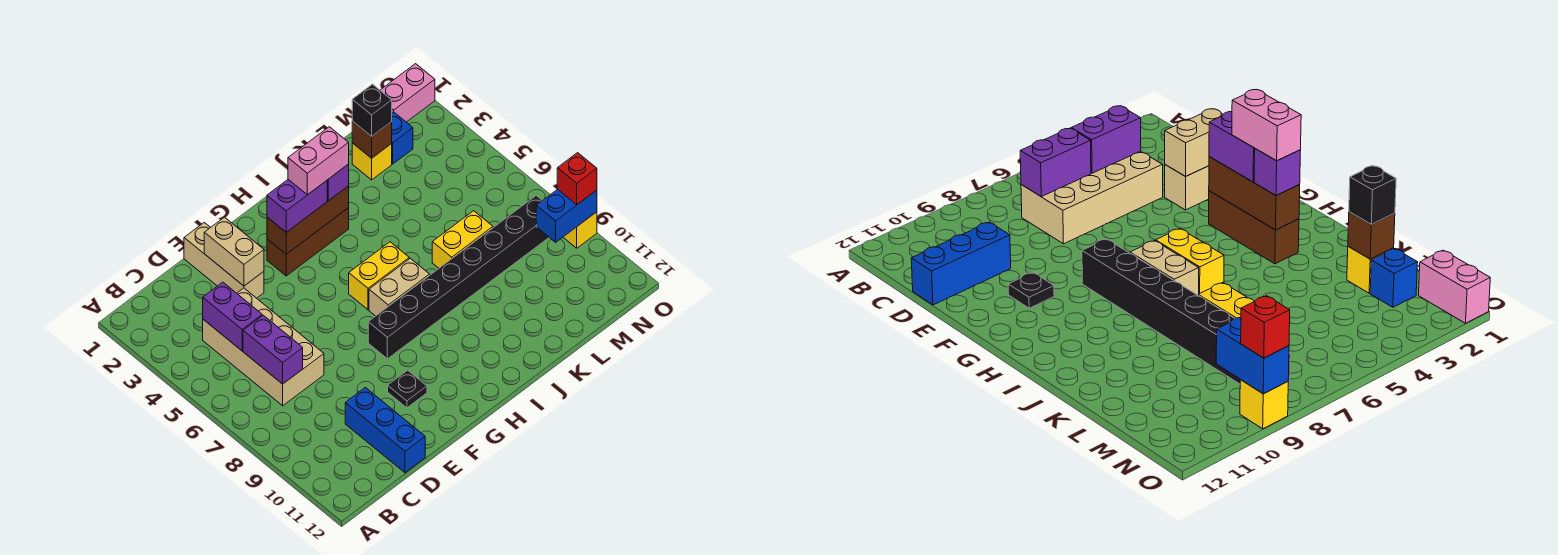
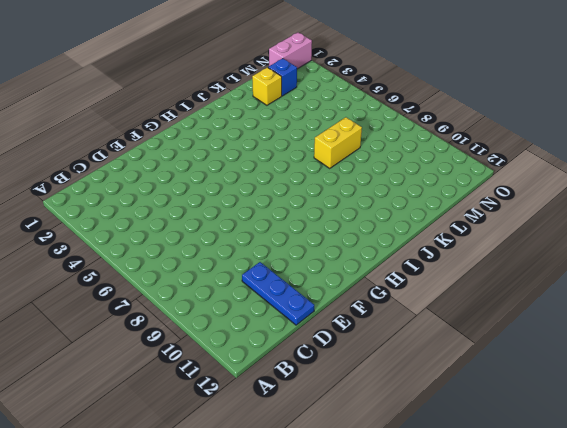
blue 1x3 plate [242,262,314,325] -> blue 1x3 brick [345,388,425,473]
none -> tan 2x4 brick [203,288,324,406]
none -> tan 1x3 brick [184,222,264,298]
none -> black 1x1 plate [388,370,427,408]

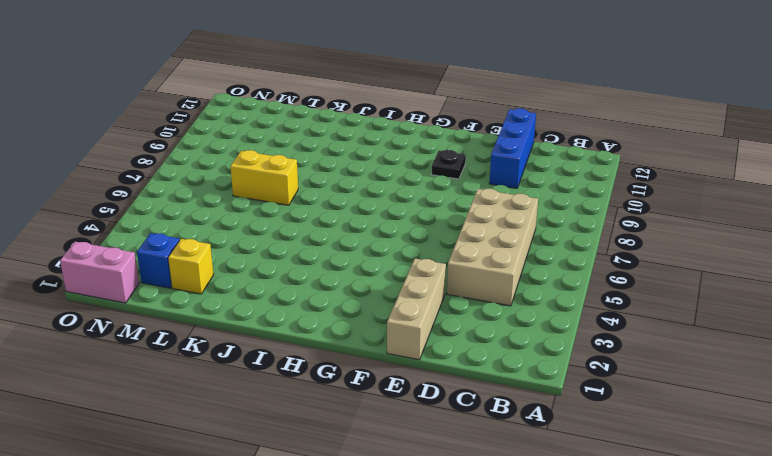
none -> brown 1x3 brick [267,208,349,276]
none -> black 1x8 brick [368,196,549,359]
none -> yellow 1x2 brick [349,242,409,310]

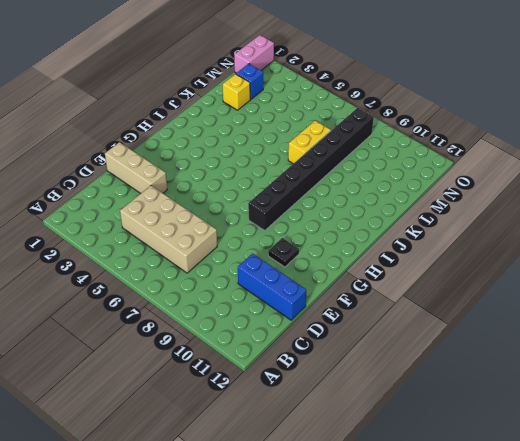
none -> brown 1x3 brick [267,208,349,276]
none -> yellow 1x2 brick [349,242,409,310]
none -> tan 1x2 brick [369,258,430,316]

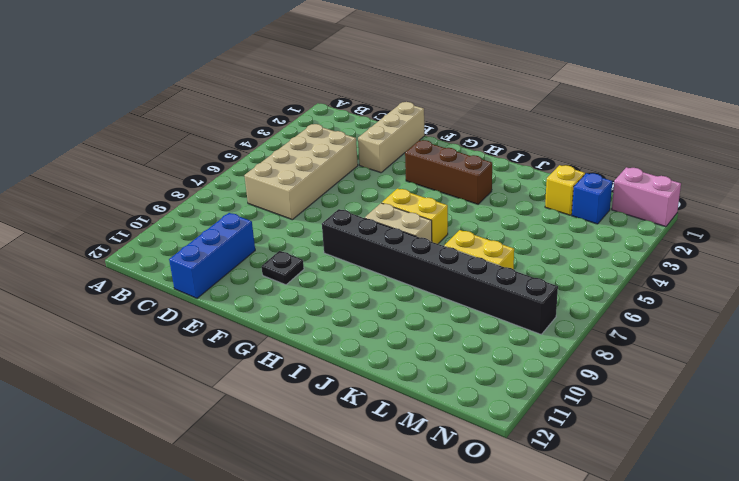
none -> yellow 1x1 brick [563,212,597,248]
none -> purple 1x2 brick [203,282,262,351]
none -> purple 1x2 brick [243,315,303,384]

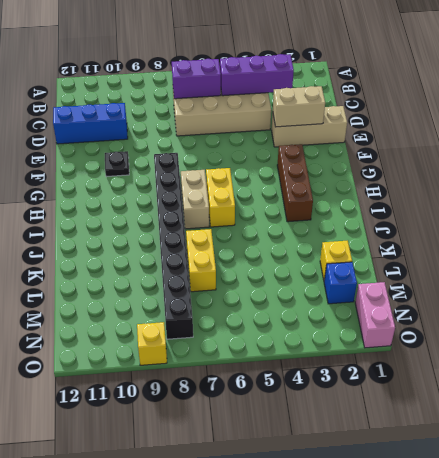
purple 1x3 brick [220,54,294,96] -> purple 1x2 brick [203,282,262,351]
none -> brown 1x3 brick [267,186,349,254]
none -> brown 1x1 brick [352,121,392,158]
none -> blue 1x2 brick [536,189,597,242]

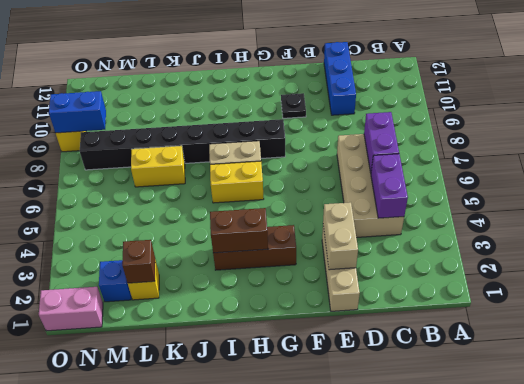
brown 1x2 brick [210,208,268,253] -> brown 1x3 brick [267,186,349,254]
none -> purple 1x2 brick [267,180,327,232]
none -> purple 1x1 brick [327,164,349,201]
none -> black 1x1 brick [352,84,392,137]

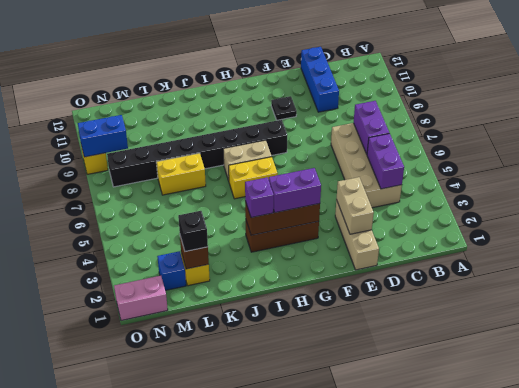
none -> red 1x1 brick [557,153,597,205]
none -> pink 1x2 brick [288,127,349,195]

